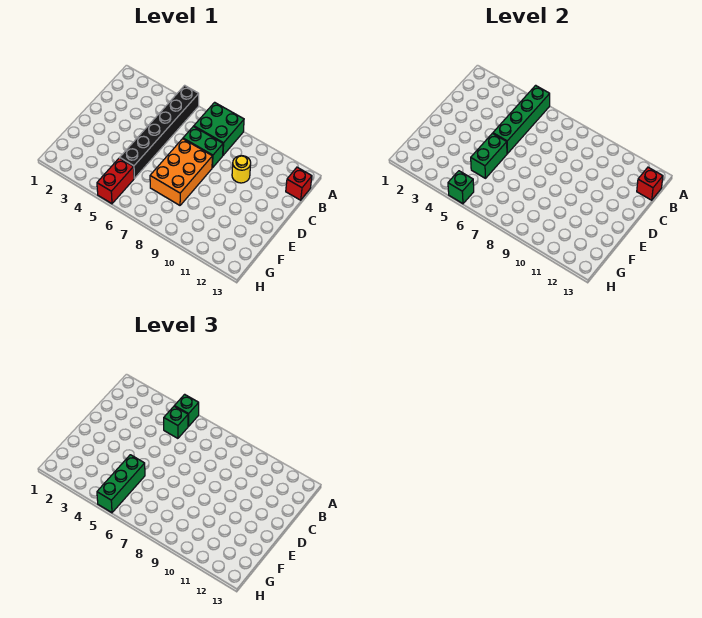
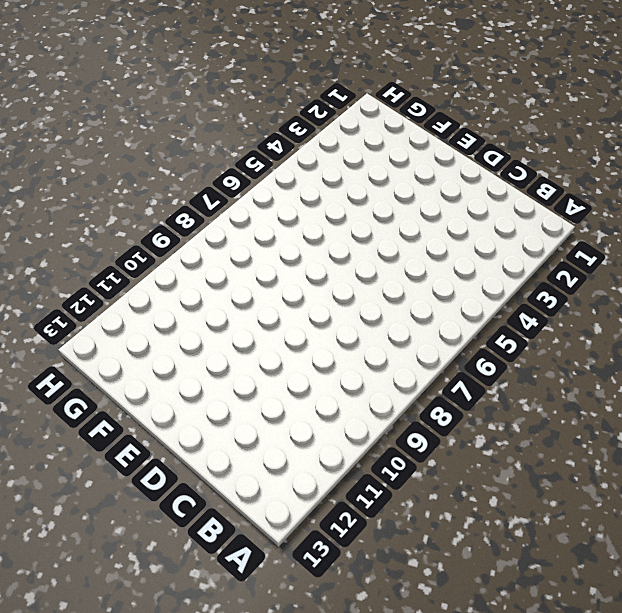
none -> black 1x6 brick [120,85,199,178]
none -> green 2x2 brick [194,102,244,155]
none -> red 1x1 brick [286,167,312,200]

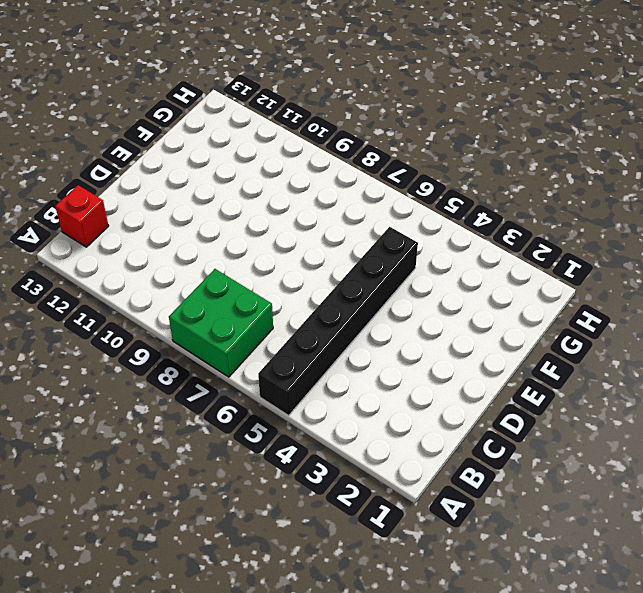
none -> green 1x2 brick [183,126,223,168]
none -> yellow 1x1 round brick [232,156,251,183]
none -> orange 2x3 brick [150,139,212,205]

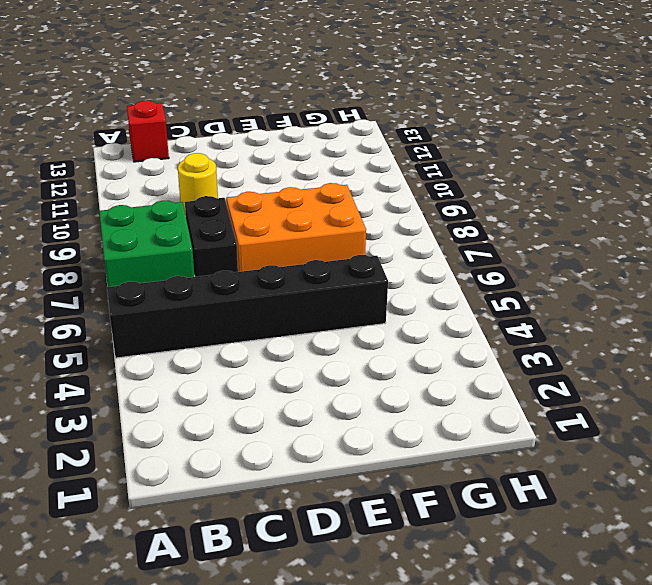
black 1x2 brick [185,196,238,277] -> green 1x2 brick [183,126,223,168]
none -> red 1x2 brick [97,158,134,204]
none -> green 1x4 brick [493,85,550,154]
none -> red 1x1 brick [637,167,663,200]

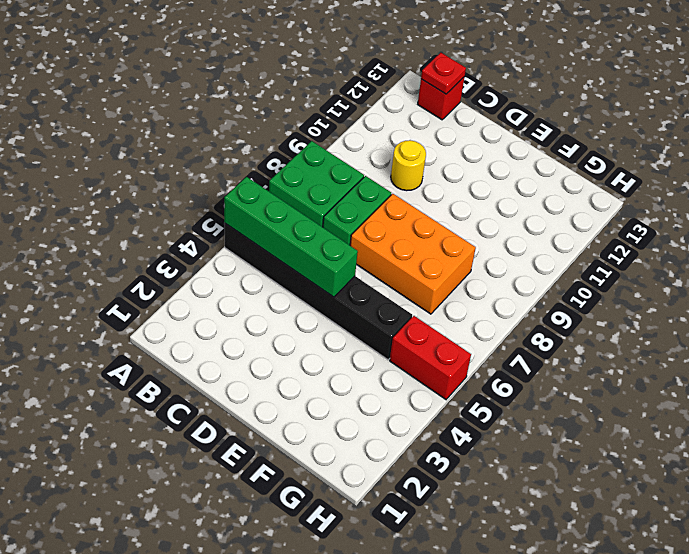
red 1x1 plate [421,53,466,94] -> red 1x1 brick [637,167,663,200]
none -> green 1x2 brick [471,133,507,178]
none -> green 1x1 brick [448,171,474,204]
none -> green 1x1 brick [175,394,199,427]

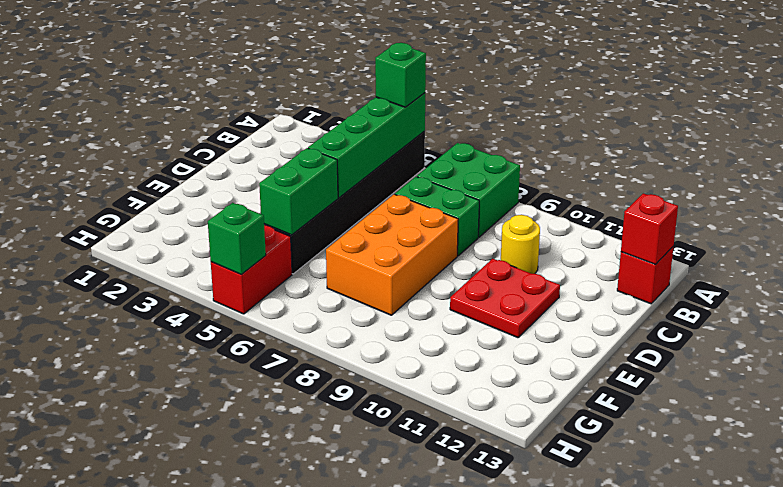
red 2x2 plate [450,259,560,338] -> none
none -> green 1x1 brick [164,406,188,438]
none -> green 1x3 brick [97,455,145,513]

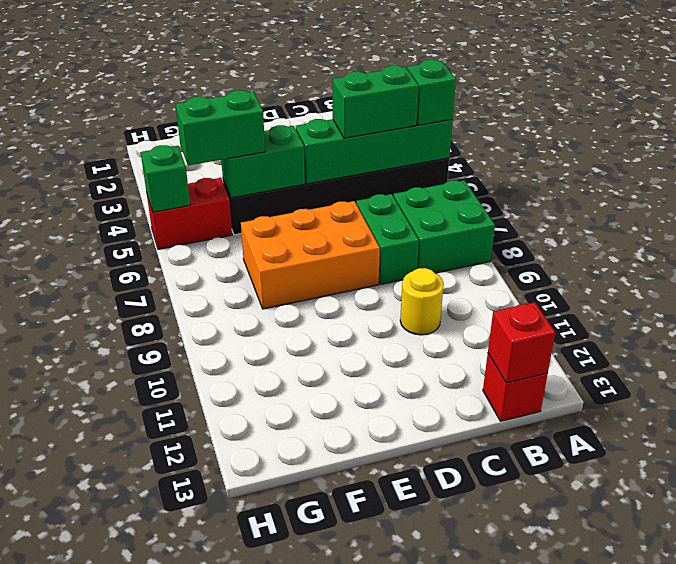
green 1x2 brick [333,65,419,138] -> green 1x1 brick [164,406,188,438]
green 1x2 brick [176,90,265,165] -> green 1x3 brick [97,455,145,513]

